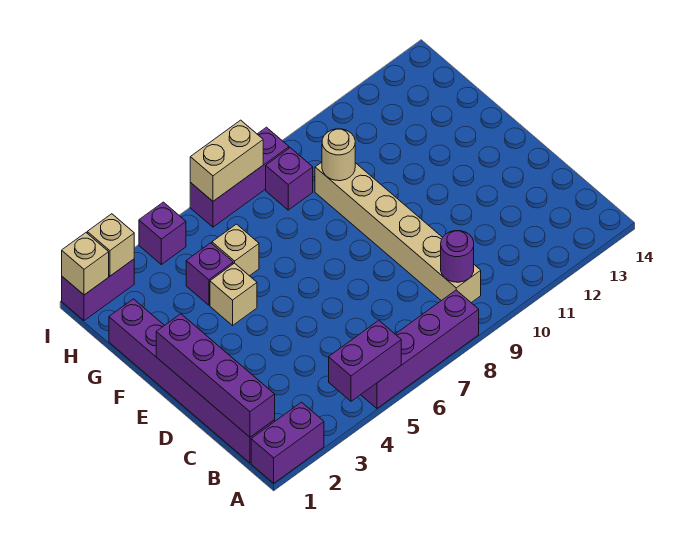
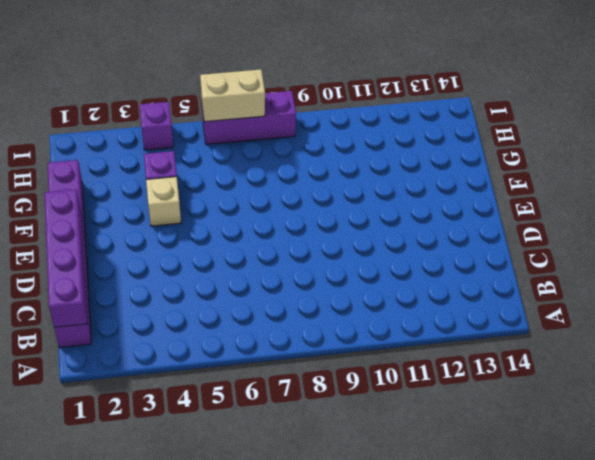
none -> purple 1x2 brick [251,402,324,483]
none -> purple 1x4 brick [361,290,479,408]
none -> tan 1x6 brick [315,162,481,303]

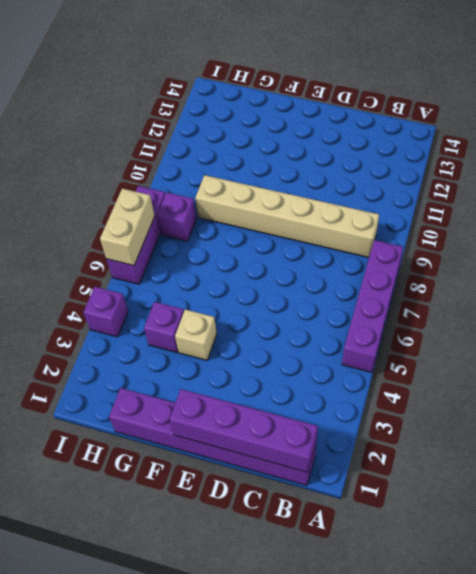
none -> purple 1x2 brick [251,402,324,483]
none -> tan 1x1 brick [212,224,259,276]
none -> purple 1x2 brick [62,259,134,321]

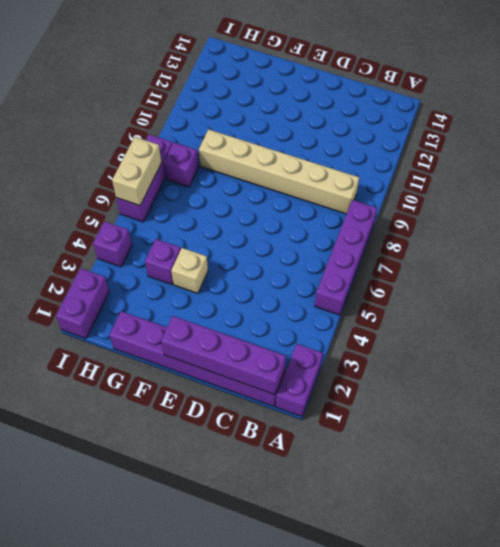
none -> tan 1x1 brick [212,224,259,276]
none -> purple 1x2 brick [329,320,401,401]
none -> purple 1x1 round brick [441,231,474,282]

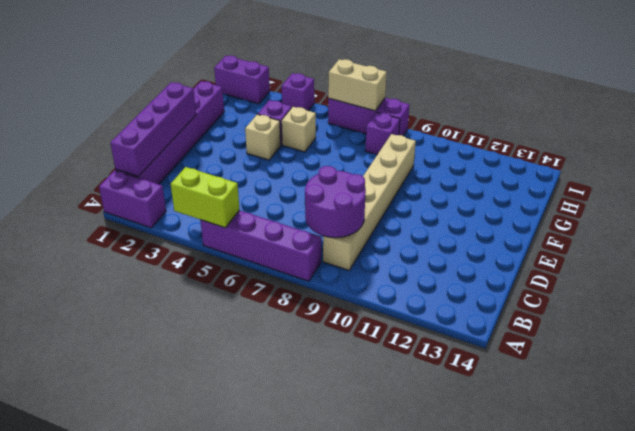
lime 1x2 brick [171,167,239,228] -> purple 1x2 brick [329,320,401,401]
purple 2x2 round brick [305,166,366,238] -> purple 1x1 round brick [441,231,474,282]
none -> tan 1x1 round brick [322,129,355,181]
none -> tan 1x1 brick [62,233,109,295]
none -> tan 1x1 brick [87,214,134,276]

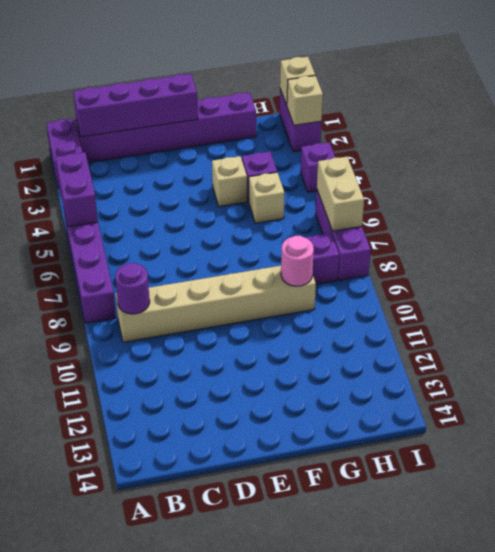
pink 1x1 round brick [281,236,314,286] -> tan 1x1 round brick [322,129,355,181]

